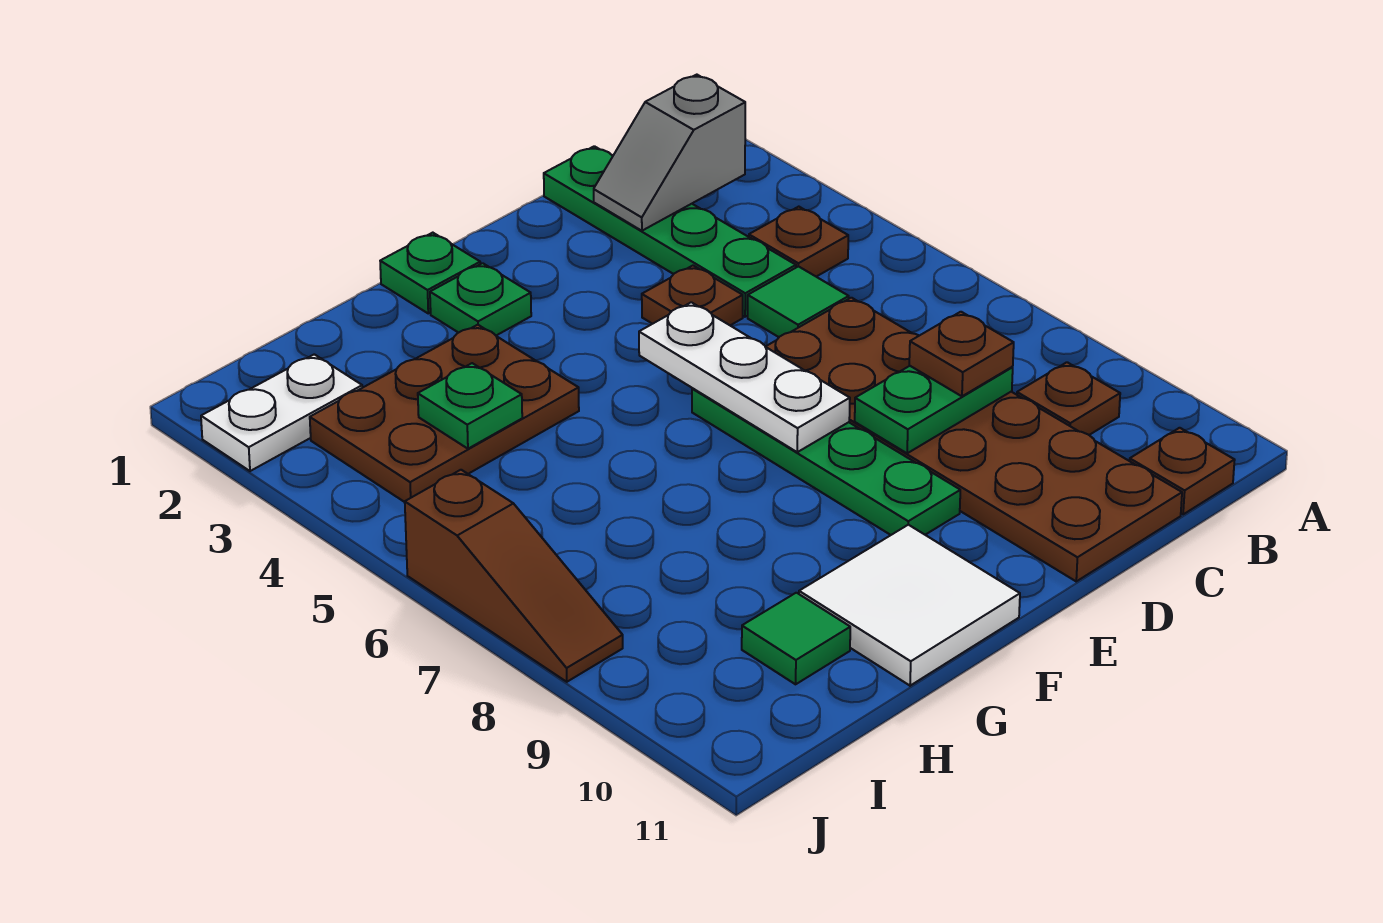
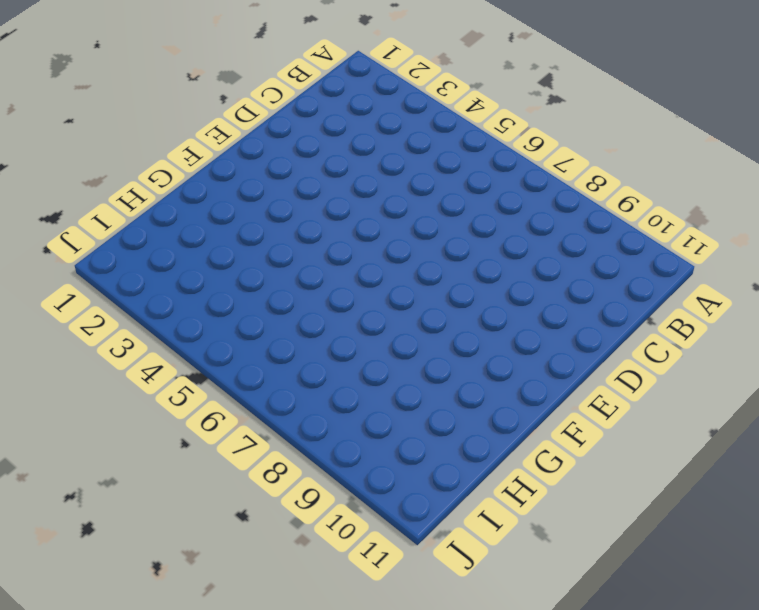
none -> brown 1x1 plate [749,207,848,277]
none -> brown 1x1 plate [1017,362,1120,435]
none -> brown 1x1 plate [1130,428,1235,514]

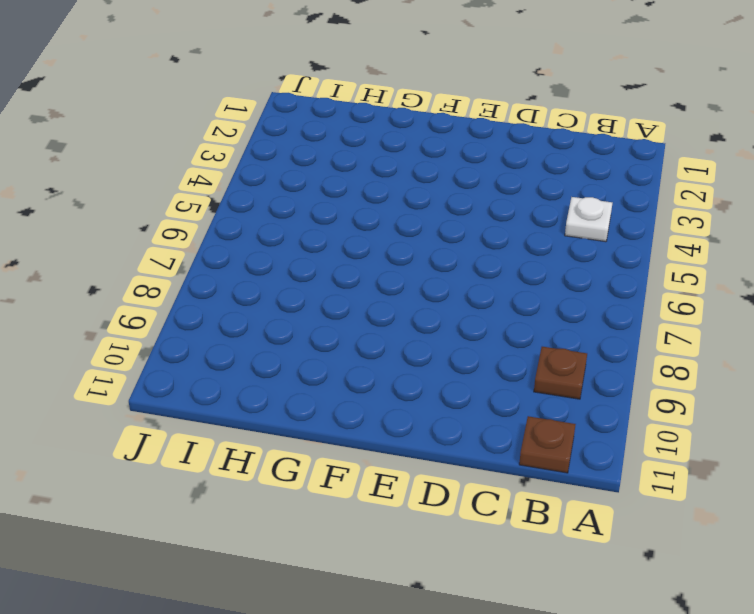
white 1x1 plate [565,197,612,242] -> brown 1x1 plate [749,207,848,277]
none -> green 1x4 plate [544,146,796,317]
none -> green 1x1 tile [748,266,849,337]
none -> brown 2x6 plate [766,298,1182,581]

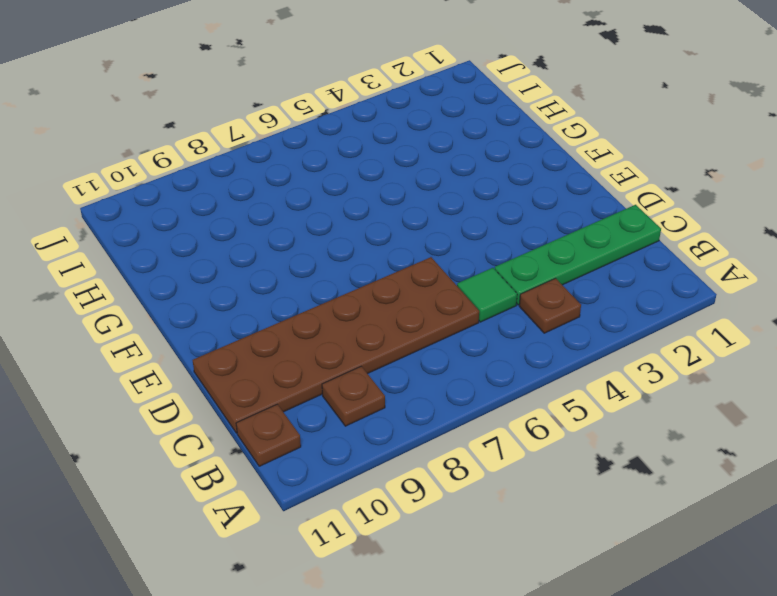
none -> brown 1x1 plate [642,265,743,325]
none -> green 1x4 plate [692,388,960,535]
none -> green 1x1 plate [380,233,480,313]

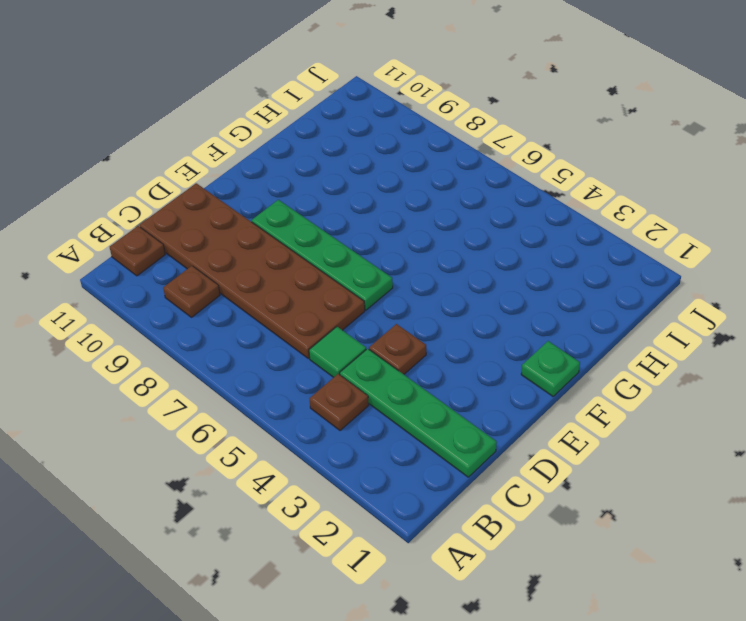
none -> green 1x1 plate [430,263,531,335]
none -> white 2x2 tile [799,525,1020,686]
none -> brown 2x3 plate [310,325,579,502]

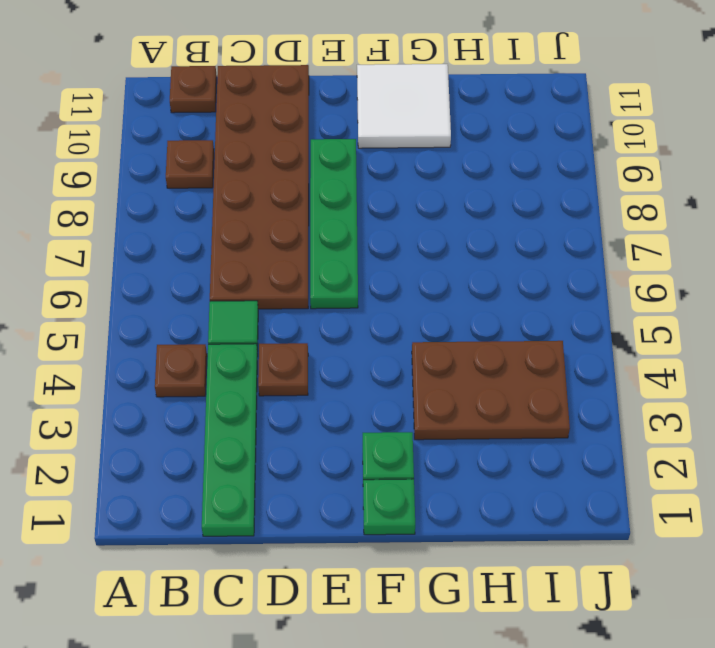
none -> green 1x1 tile [742,593,850,684]
none -> white 1x2 plate [201,354,362,471]
none -> brown 1x3 slope [405,470,623,682]

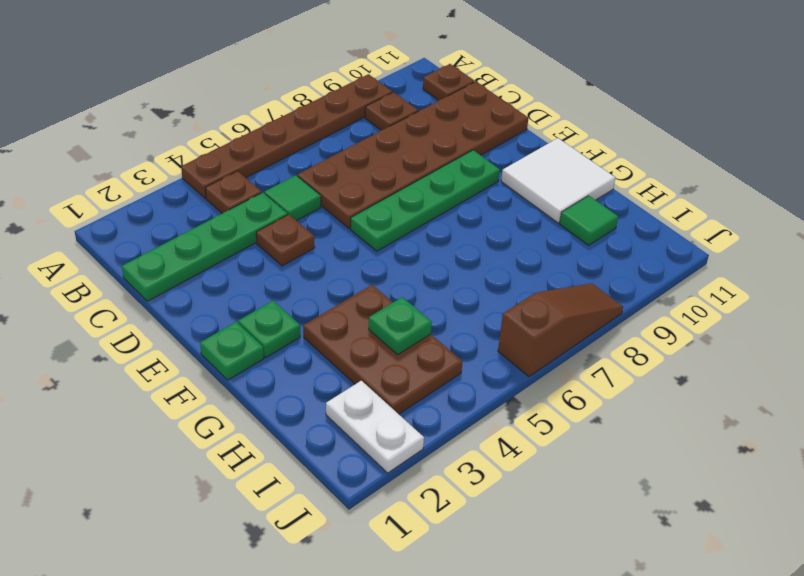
brown 1x6 plate [181,74,392,198] -> none
none -> grey 1x2 slope [594,75,745,231]
none -> green 1x2 plate [855,366,1013,453]
none -> white 1x3 plate [639,302,850,452]

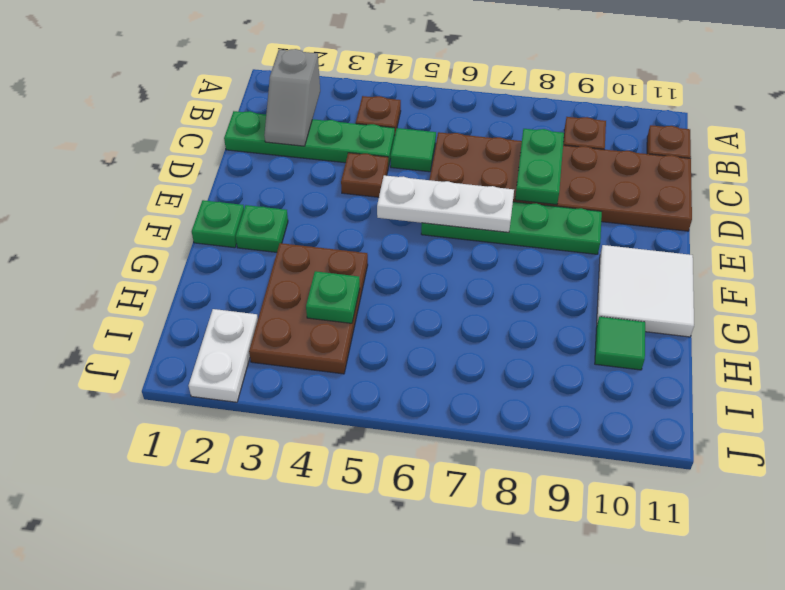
none -> brown 1x3 slope [405,470,623,682]
none -> brown 1x1 plate [909,312,1014,396]

